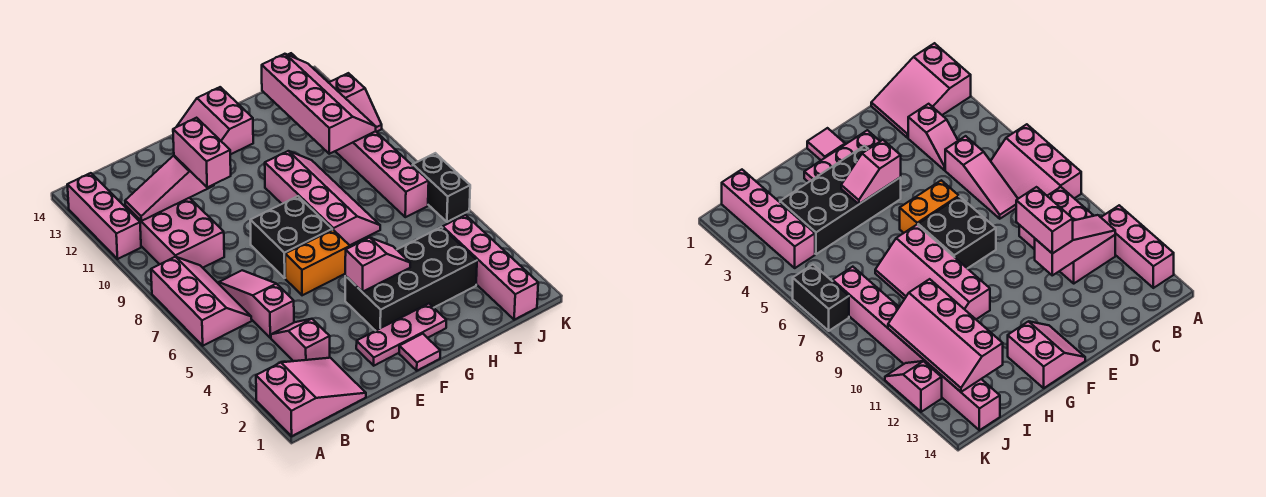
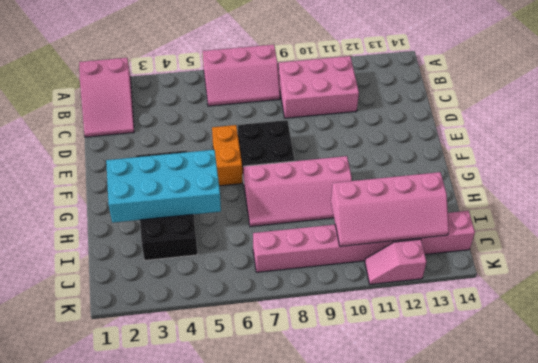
cyan 2x4 brick [106,150,221,223] -> pink 1x2 slope [345,237,410,292]
none -> pink 1x3 brick [67,173,141,259]
none -> pink 1x2 slope [271,319,330,361]
none -> pink 1x3 slope [219,270,294,338]

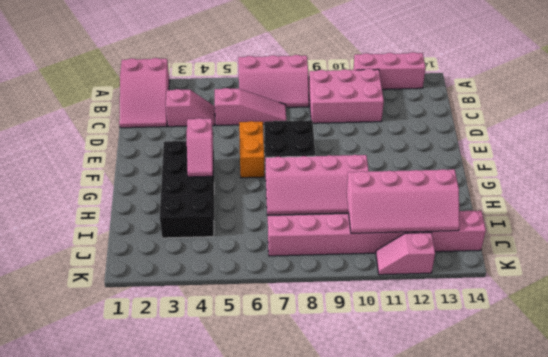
none -> pink 1x3 plate [356,304,446,366]
none -> pink 1x1 tile [399,334,440,371]
none -> pink 2x2 slope [177,87,253,155]

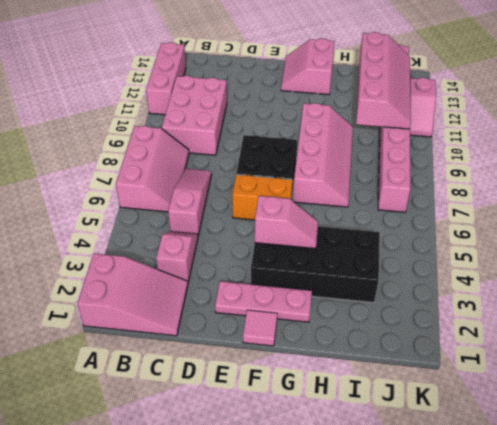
none -> pink 1x4 brick [443,215,538,320]
none -> black 1x2 brick [413,153,470,222]
none -> pink 1x3 slope [125,156,214,221]

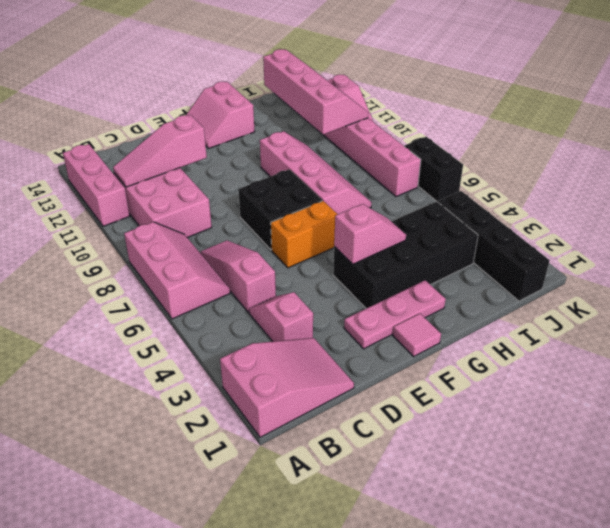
black 1x4 brick [438,191,550,301] -> pink 1x4 brick [443,215,538,320]
none -> pink 1x2 brick [173,118,231,187]

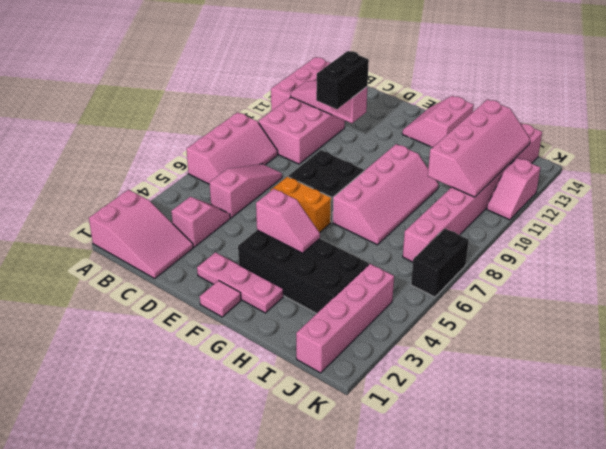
black 1x2 brick [316,51,369,109] -> pink 1x2 brick [173,118,231,187]

